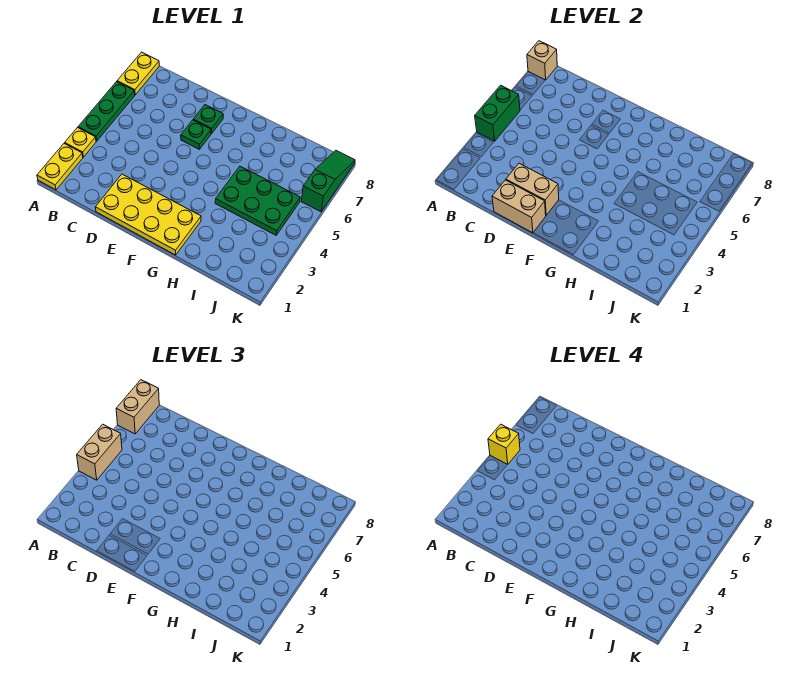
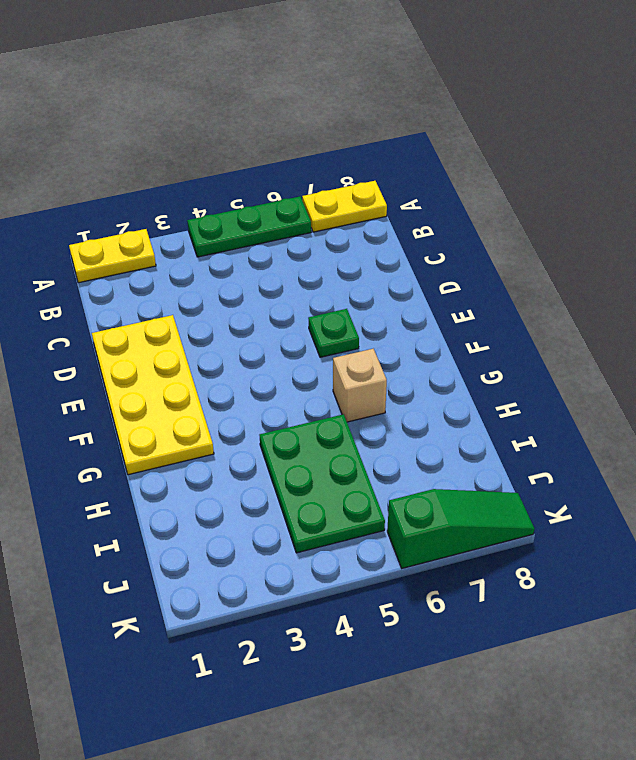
tan 1x1 brick [333,349,387,422] -> tan 1x1 brick moved to [527,41,557,80]
none -> yellow 1x1 plate [65,128,96,157]
none -> green 1x1 plate [193,105,223,134]
none -> green 1x2 brick [475,85,520,141]

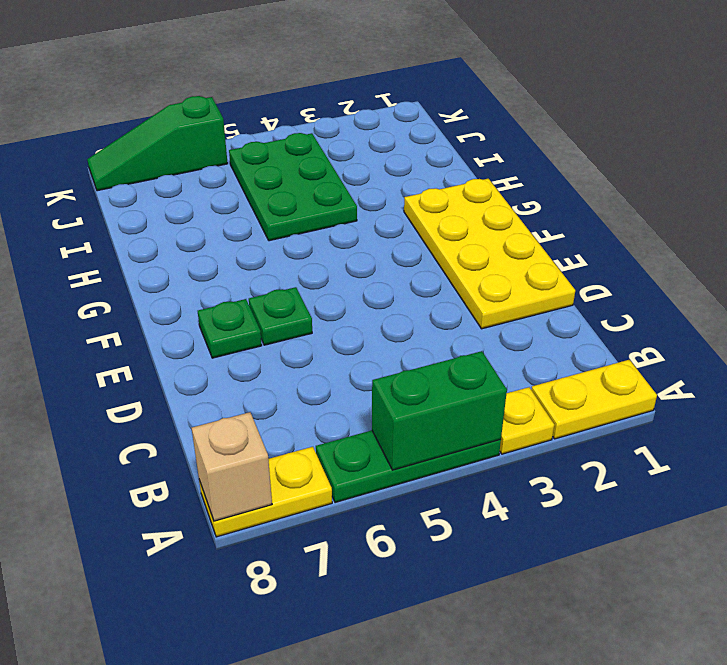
none -> tan 1x2 brick [492,180,546,233]
none -> tan 1x2 brick [506,163,559,215]
none -> tan 1x2 brick [77,424,122,480]

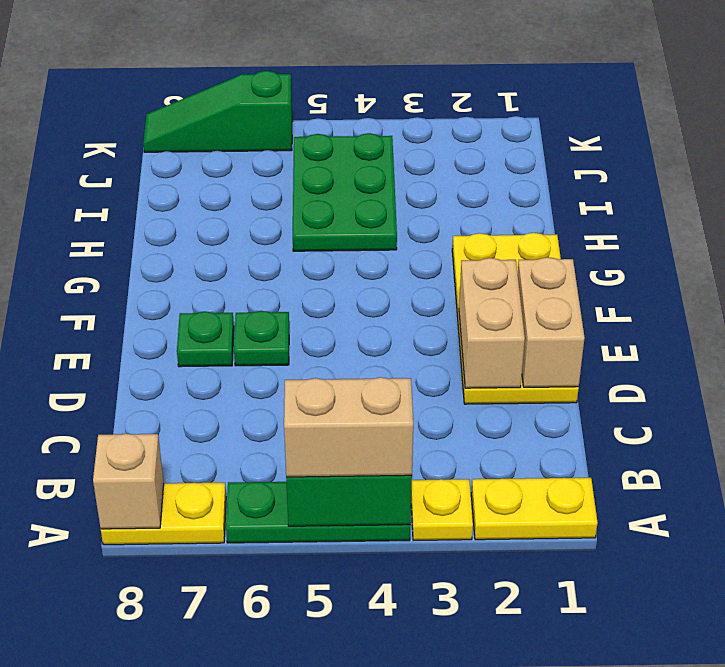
none -> tan 1x2 brick [116,380,159,434]
none -> yellow 1x1 brick [488,424,520,465]

